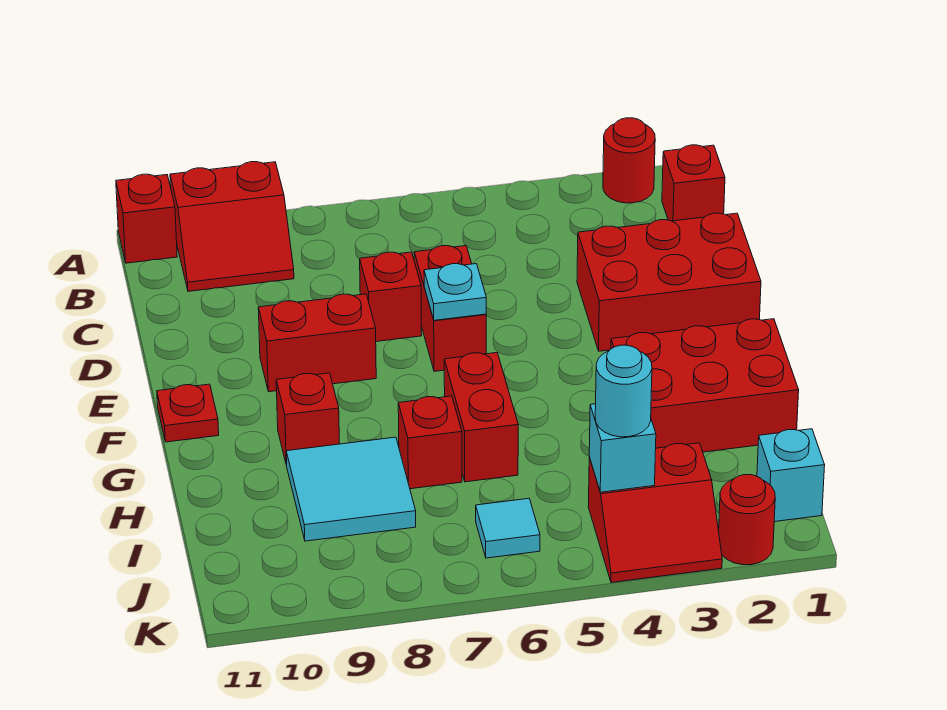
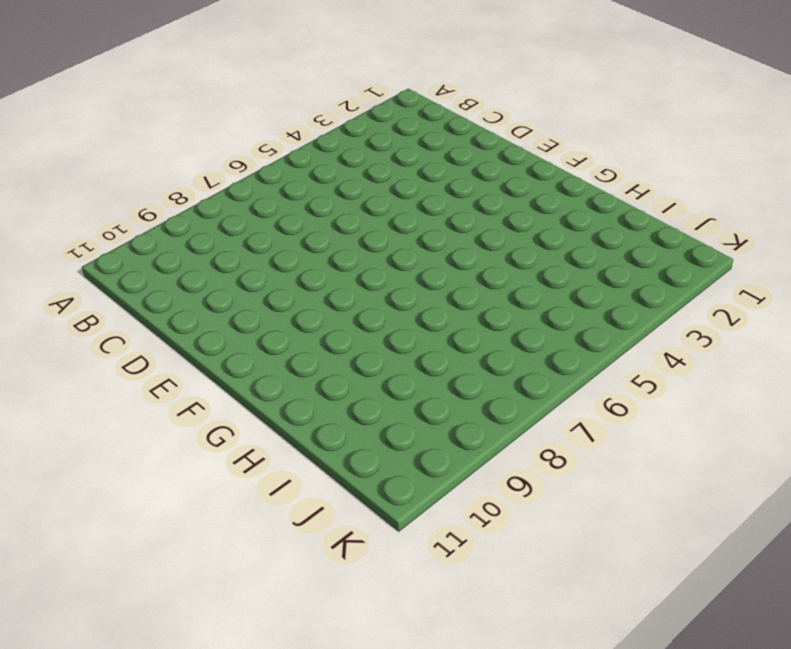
none -> red 1x1 round brick [603,118,655,203]
none -> red 2x2 slope [170,162,294,291]
none -> red 1x1 brick [116,174,177,263]

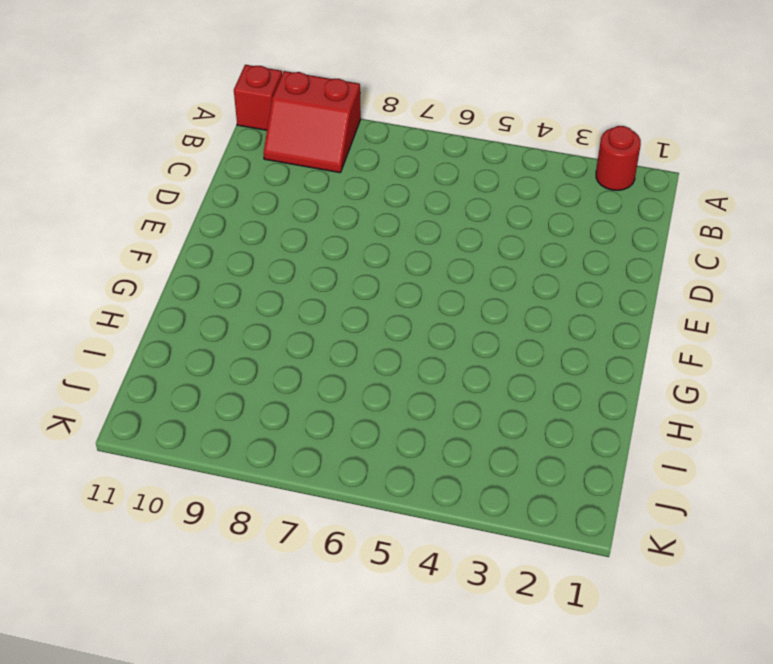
none -> red 1x1 brick [662,145,725,221]
none -> red 2x3 brick [577,213,761,351]
none -> red 1x2 brick [414,246,486,371]

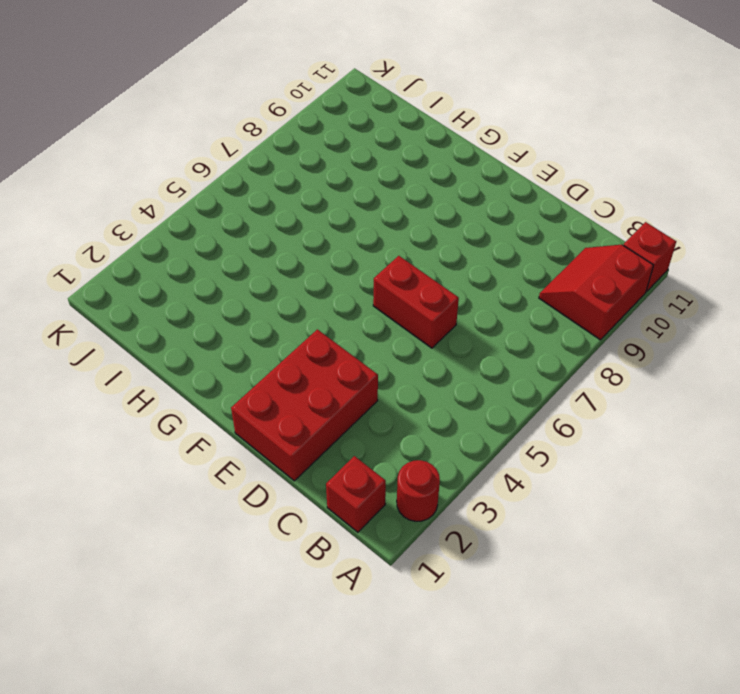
none -> red 1x1 brick [360,252,422,342]
none -> red 1x2 brick [258,294,376,392]
none -> red 1x1 plate [157,384,219,442]

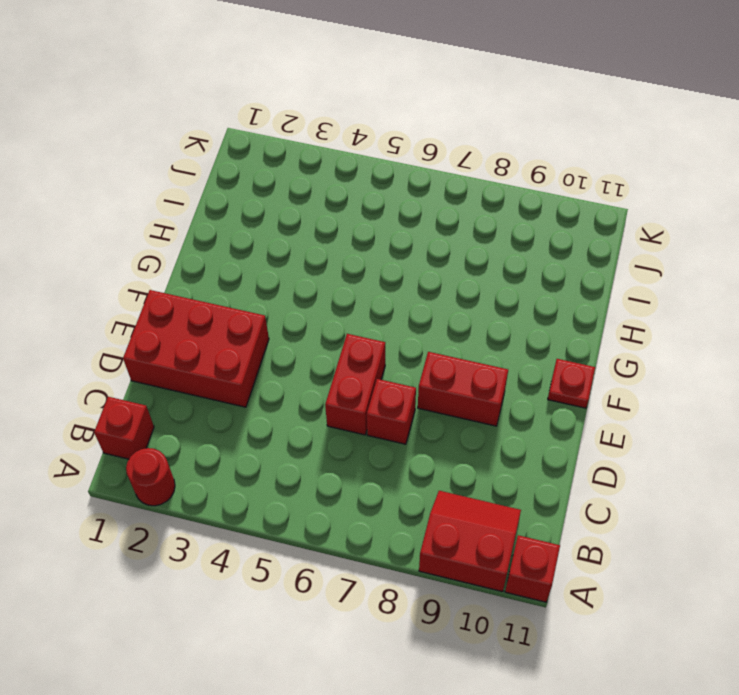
none -> red 2x3 brick [611,319,799,452]
none -> red 1x2 brick [444,353,518,482]
none -> red 1x1 brick [276,373,339,465]

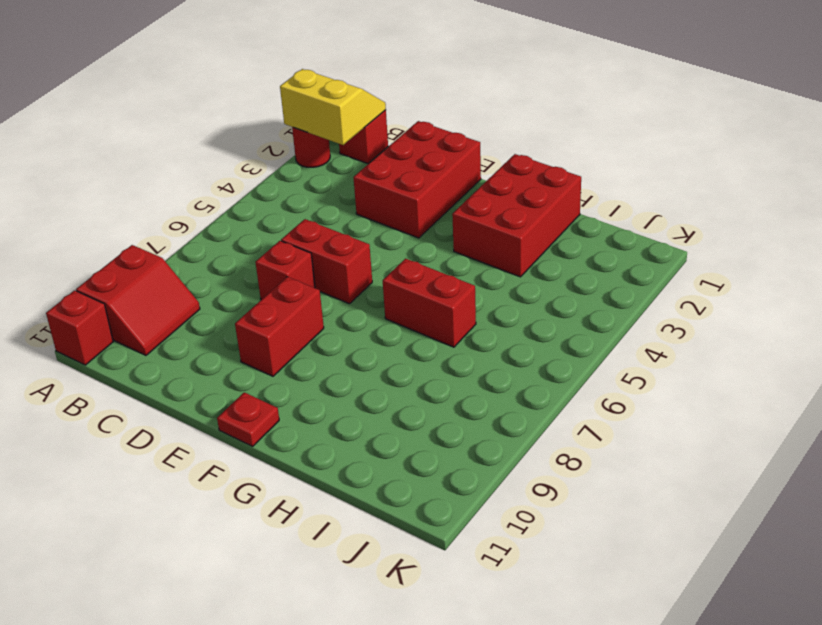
yellow 2x2 slope [280,69,386,145] -> none
none -> red 1x1 brick [276,373,339,465]
none -> red 1x1 brick [398,396,462,489]
none -> cyan 2x2 tile [286,437,416,541]

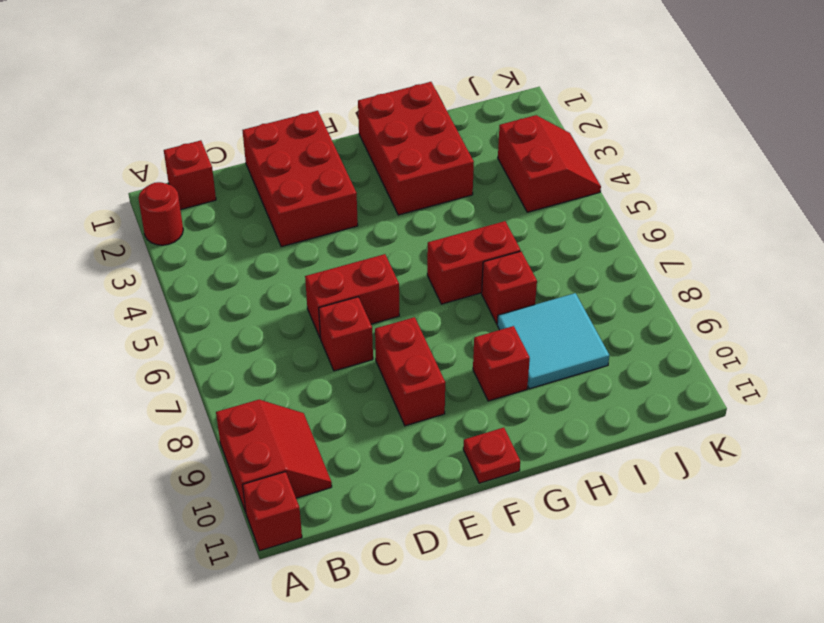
none -> cyan 1x1 brick [757,429,825,522]
none -> cyan 1x1 tile [476,498,540,558]
none -> red 1x1 round brick [719,475,775,565]

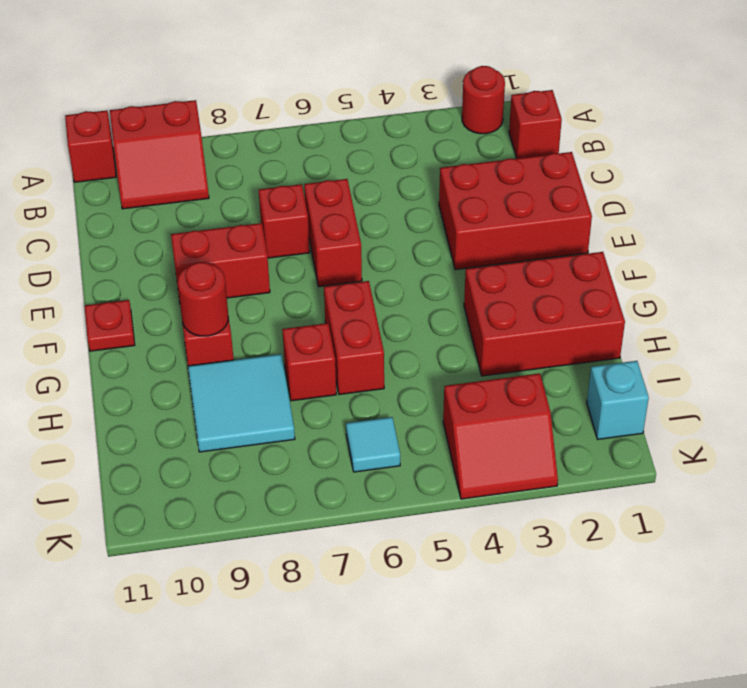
red 1x1 round brick [178,262,228,336] -> red 1x1 round brick moved to [719,475,775,565]
none -> cyan 1x1 plate [424,264,486,320]
none -> cyan 1x1 brick [589,404,656,492]
none -> cyan 1x1 round brick [595,345,652,437]

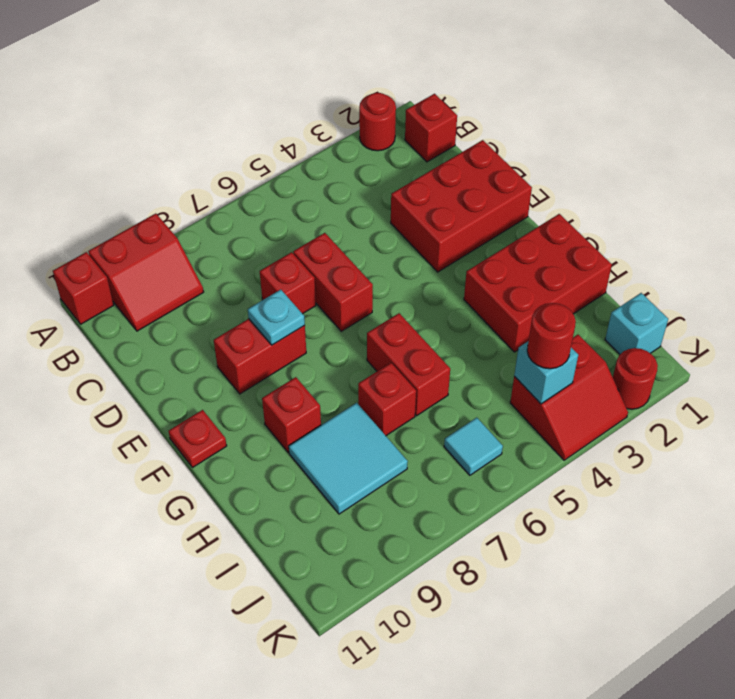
cyan 1x1 plate [248,290,305,345] -> cyan 1x1 plate moved to [424,264,486,320]
red 1x1 round brick [527,303,576,369] -> cyan 1x1 round brick [595,345,652,437]

